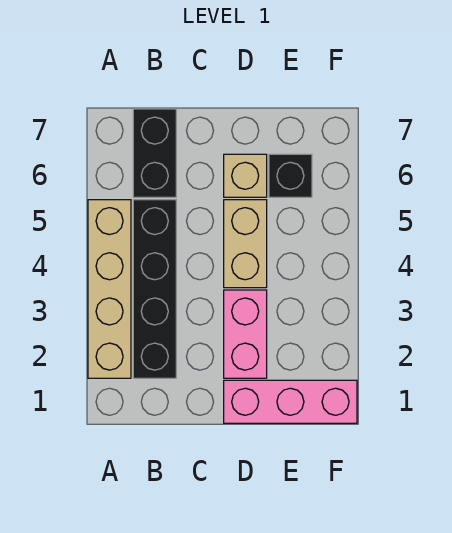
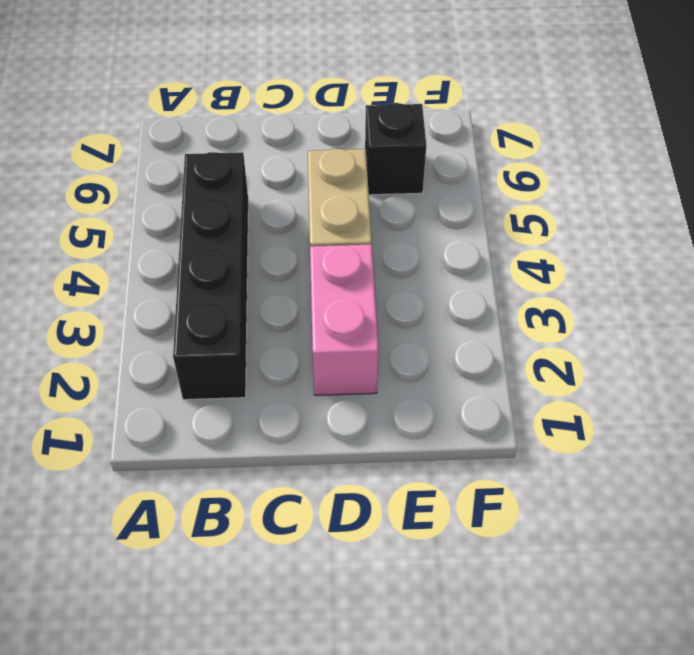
none -> tan 1x4 brick [88,200,131,378]
none -> black 1x2 brick [133,109,176,197]

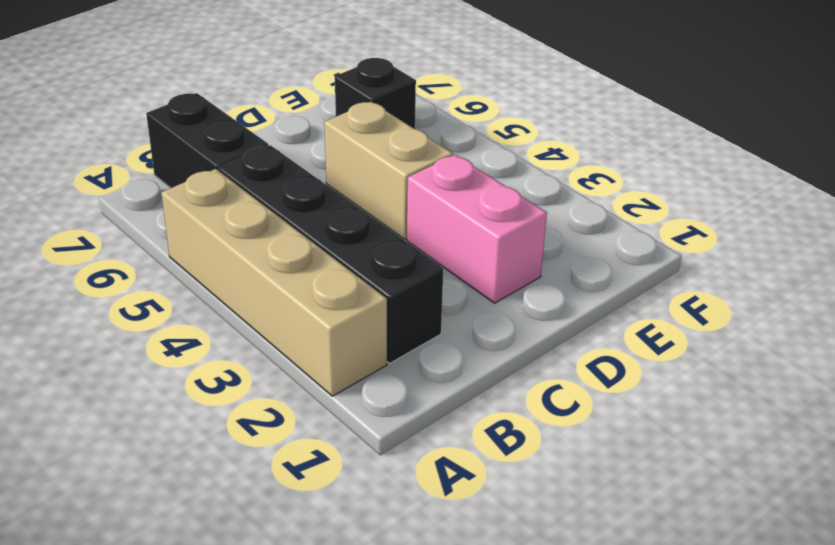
none -> pink 1x3 brick [224,380,357,423]
none -> tan 1x1 brick [224,154,267,197]

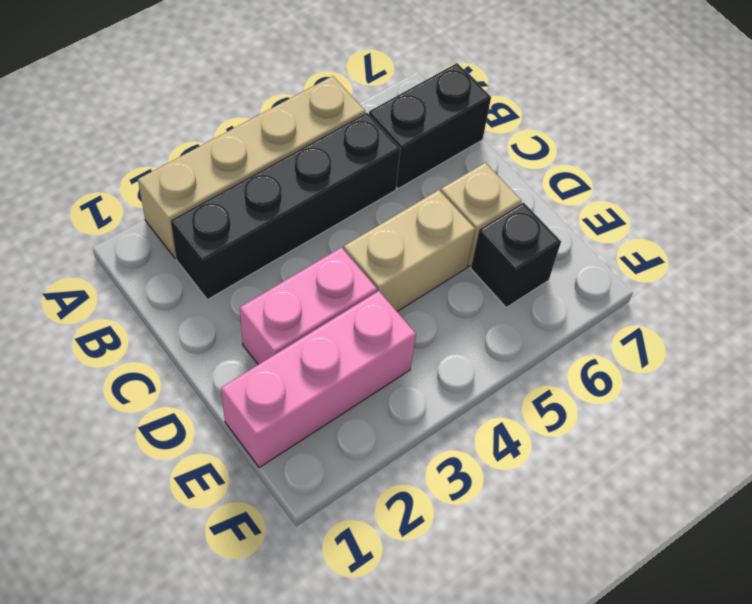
pink 1x3 brick [221,291,416,468] -> pink 1x3 brick turned to [224,380,357,423]

